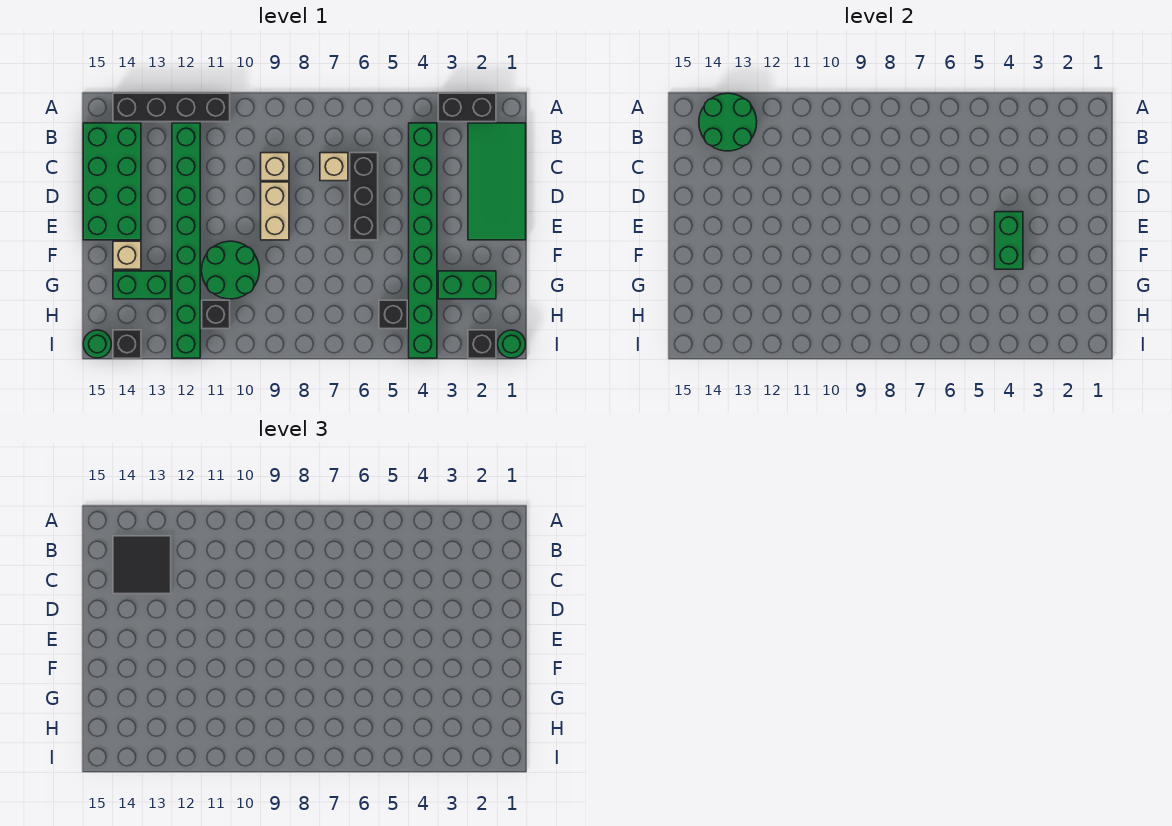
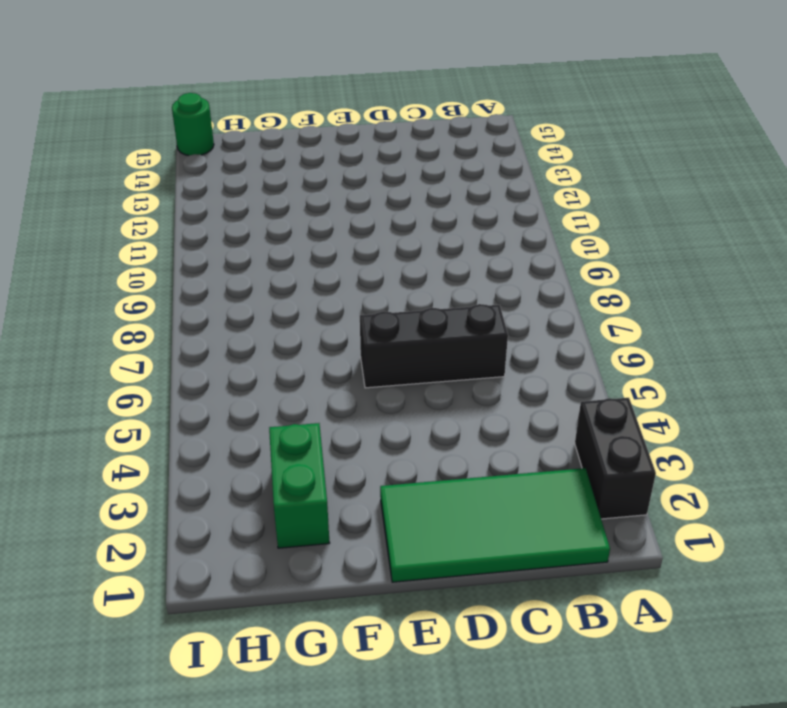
none -> black 1x4 brick [113,93,230,122]
none -> green 1x8 brick [409,123,437,358]
none -> green 1x8 brick [172,123,200,358]

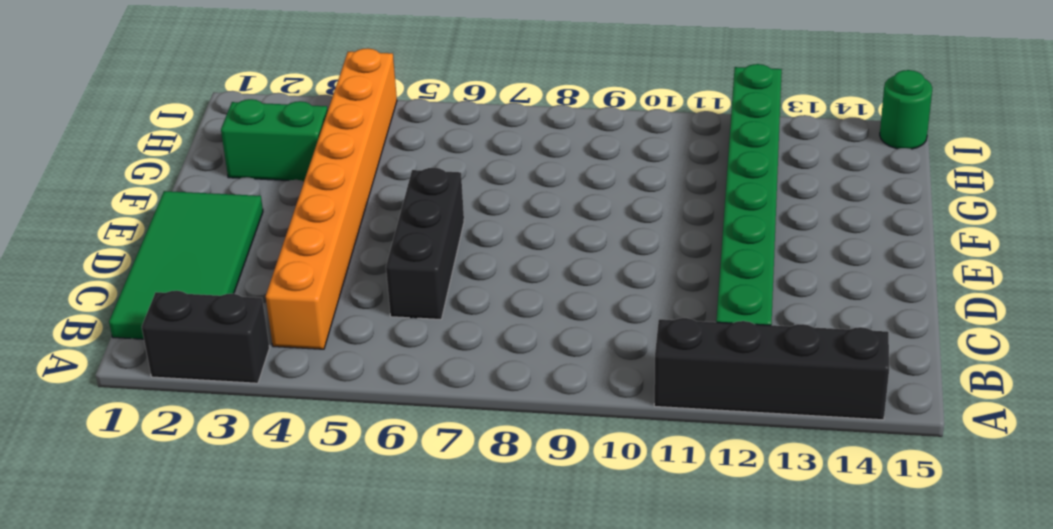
orange 1x8 brick [266,48,397,349] -> green 1x8 brick [409,123,437,358]
none -> green 2x4 brick [83,123,141,240]
none -> tan 1x1 brick [320,153,348,181]
none -> tan 1x1 brick [261,153,289,181]

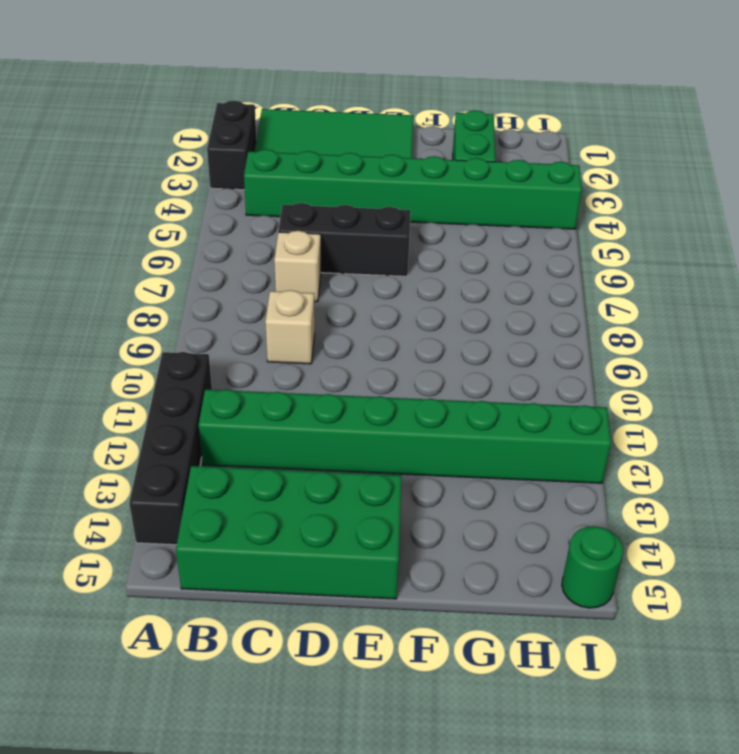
none -> tan 1x2 brick [261,182,289,240]
none -> green 2x2 round brick [202,241,259,299]
none -> tan 1x1 brick [113,241,141,269]

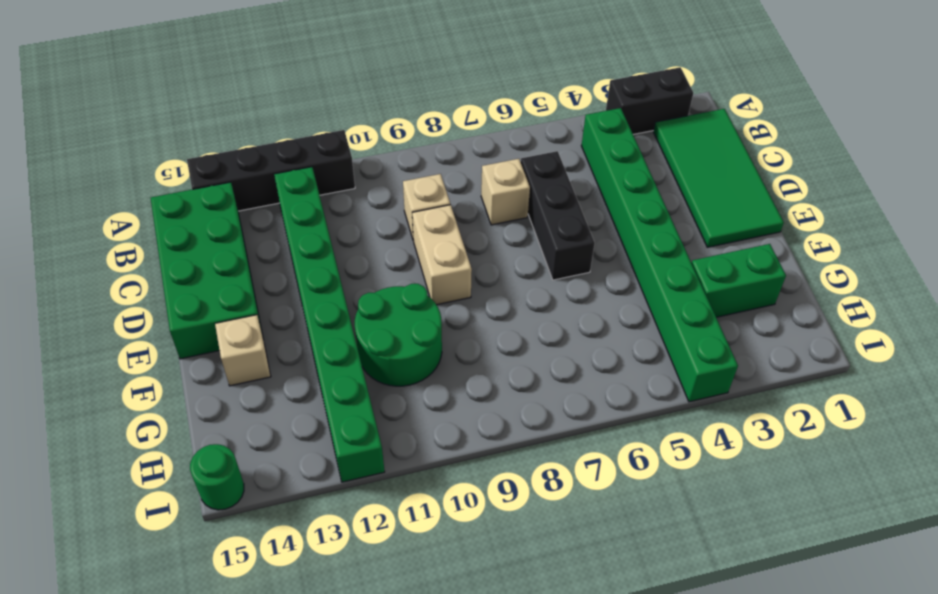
none -> green 1x2 brick [113,271,171,299]
none -> black 1x1 brick [379,300,407,329]
none -> black 1x1 brick [202,300,230,329]

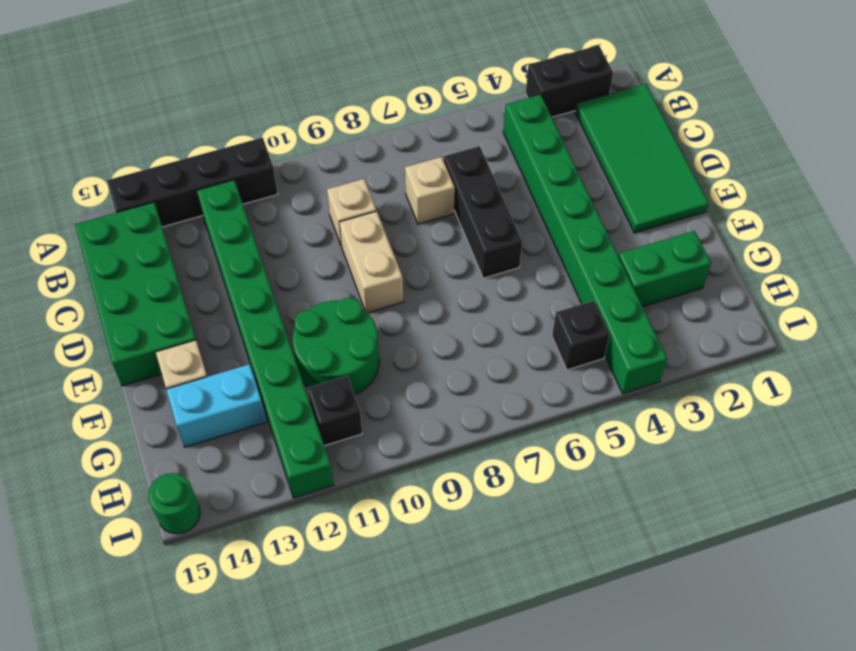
cyan 1x2 brick [166,364,267,447] -> green 1x2 brick [113,271,171,299]
none -> green 1x1 round brick [498,330,526,358]
none -> black 1x1 brick [468,330,496,358]
none -> black 1x1 brick [113,330,141,358]

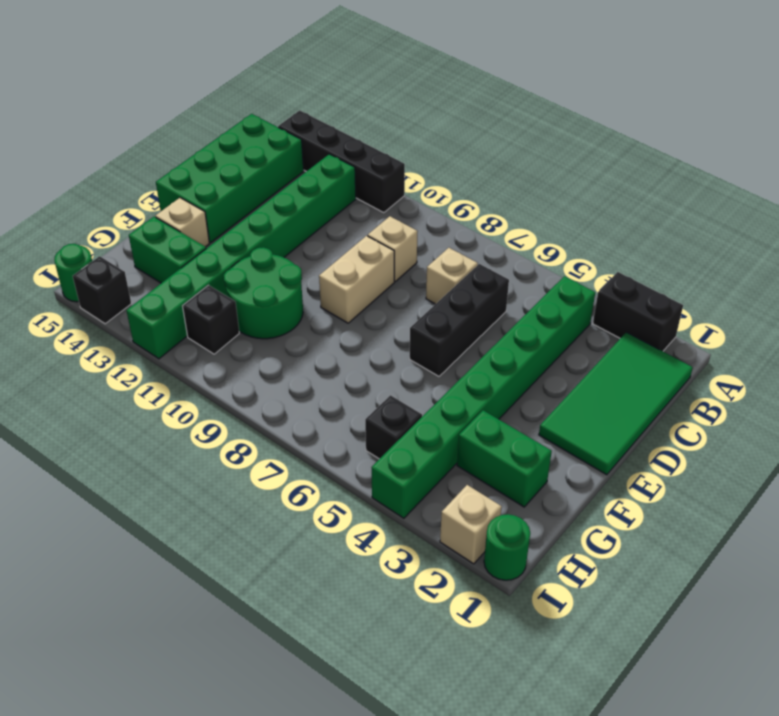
tan 1x1 brick [440,485,502,564] -> black 1x1 brick [468,330,496,358]
none -> green 2x2 round brick [699,93,757,151]
none -> green 1x2 brick [995,212,1023,269]
none -> black 2x2 tile [113,536,171,594]

